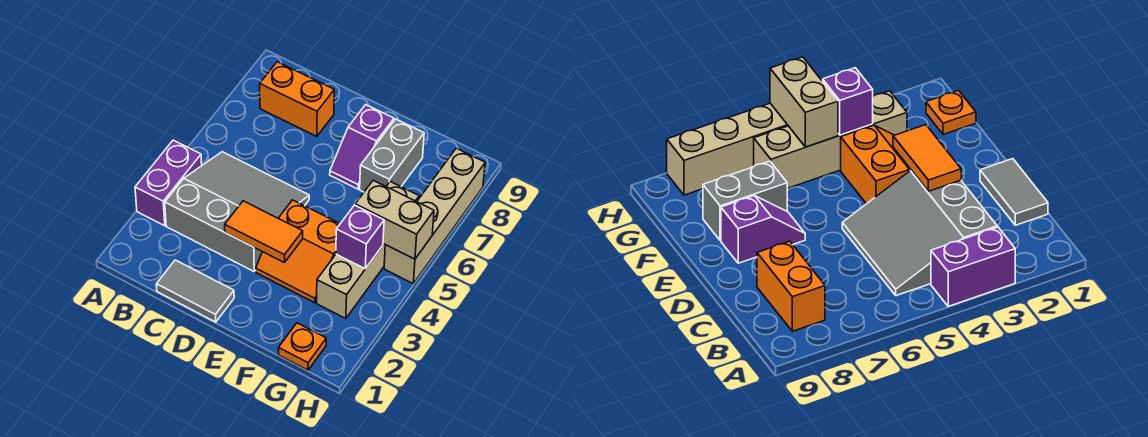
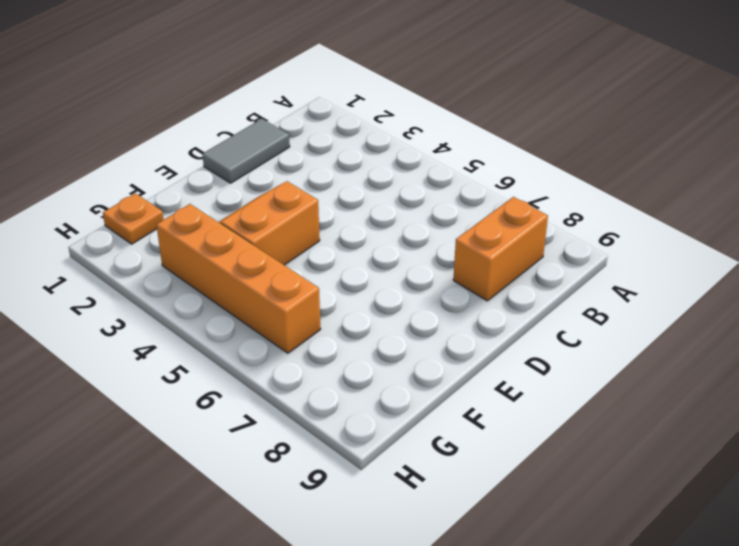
orange 1x4 brick [156,204,321,353] -> tan 1x4 brick [317,182,419,319]
none -> purple 1x2 brick [135,140,202,226]
none -> grey 3x3 slope [165,152,309,271]
none -> purple 1x2 slope [330,105,394,189]

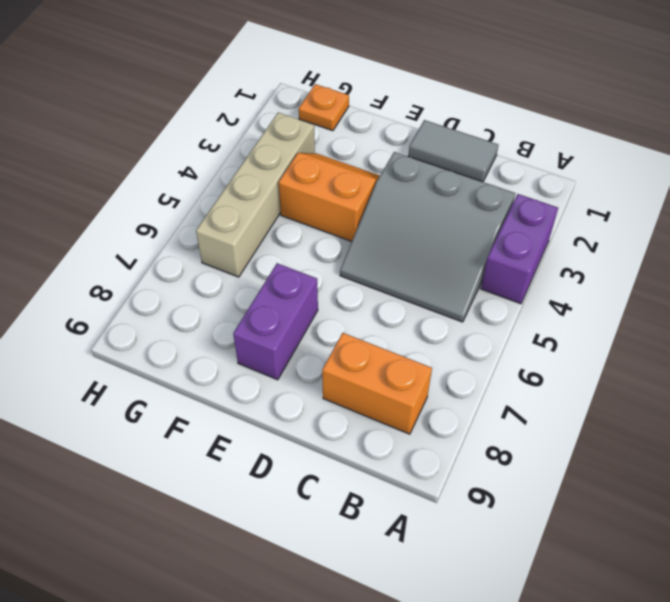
purple 1x2 brick [233,263,318,380] -> purple 1x2 slope [330,105,394,189]
none -> grey 1x2 brick [360,119,424,192]
none -> tan 1x4 brick [384,148,485,283]
none -> orange 1x2 tile [225,201,303,263]

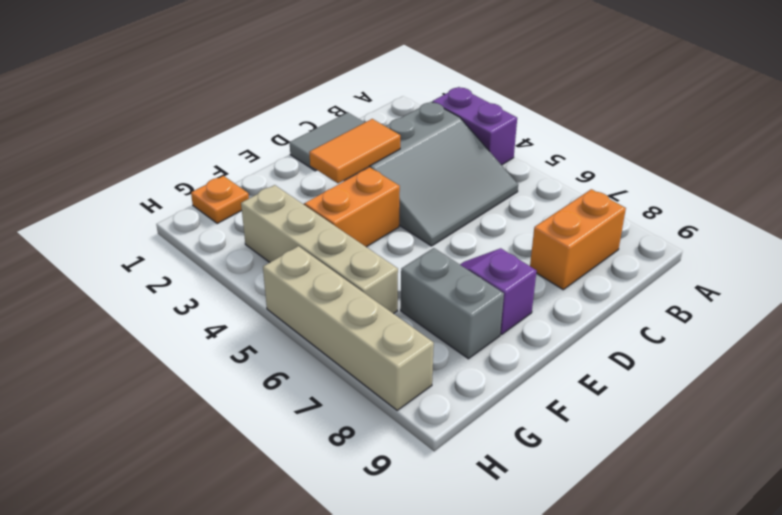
none -> purple 1x1 brick [336,205,384,269]
none -> tan 1x2 brick [355,180,434,259]

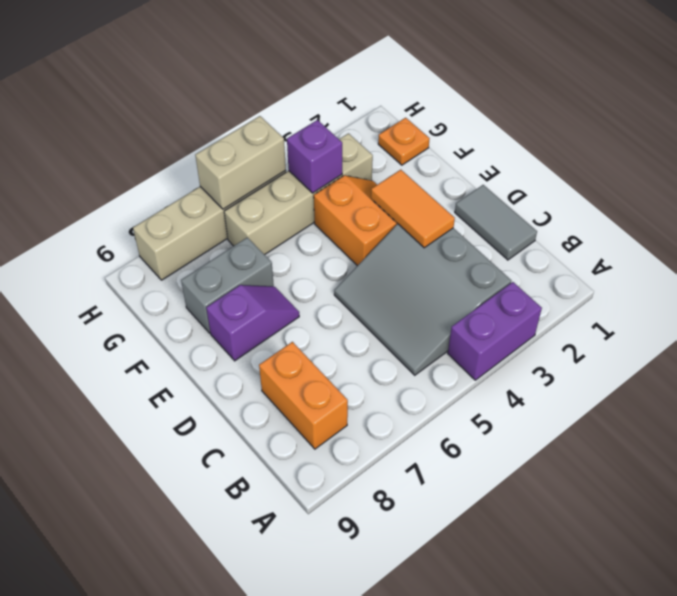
tan 1x2 brick [195,116,286,209] -> tan 1x2 brick turned to [355,180,434,259]

